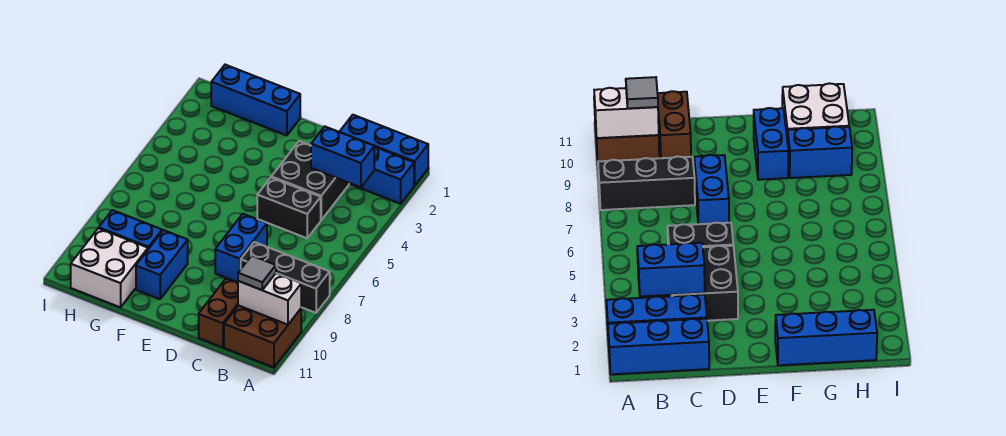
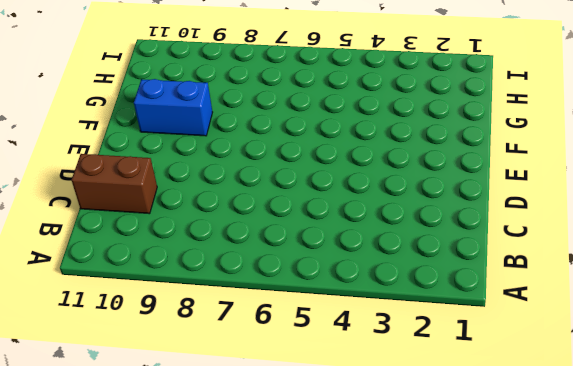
none -> blue 1x3 brick [340,115,428,186]
none -> blue 1x3 brick [349,147,414,204]
none -> black 1x3 brick [241,242,330,313]

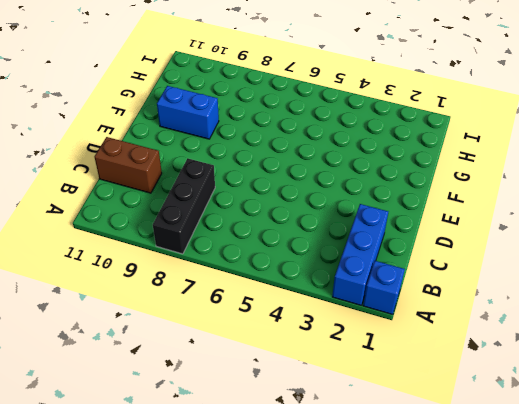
blue 1x1 brick [363,261,405,315] -> blue 1x3 brick [340,115,428,186]
none -> brown 2x2 brick [224,305,301,368]
none -> black 2x2 brick [272,141,349,220]
none -> black 1x2 brick [257,177,321,238]

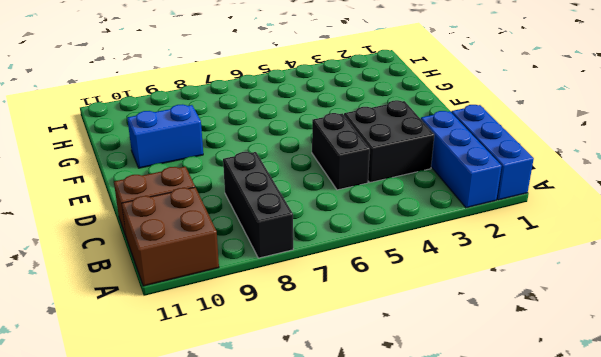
none -> blue 1x2 brick [215,214,267,282]
none -> blue 1x3 brick [211,65,300,136]
none -> blue 1x2 brick [99,210,162,249]

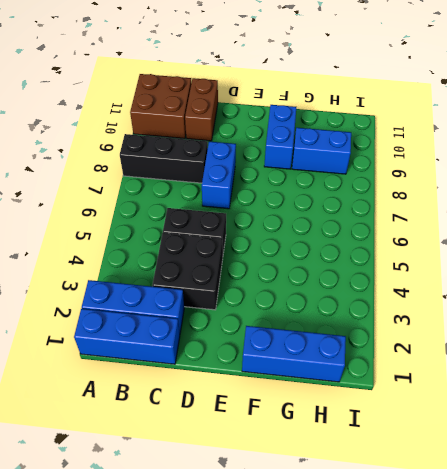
none -> white 2x2 brick [71,228,148,307]
none -> white 1x2 brick [238,273,301,325]
none -> blue 1x2 brick [311,126,374,187]

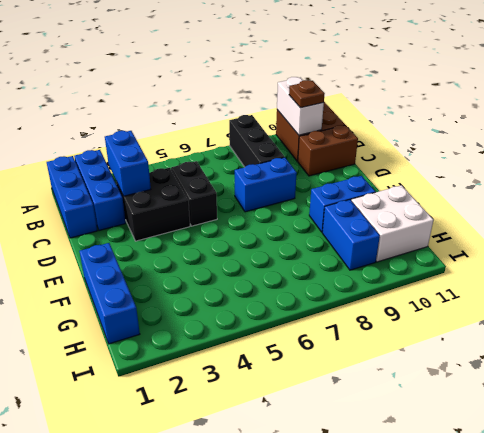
brown 1x1 plate [289,80,325,108] -> grey 1x1 tile [238,256,276,290]

